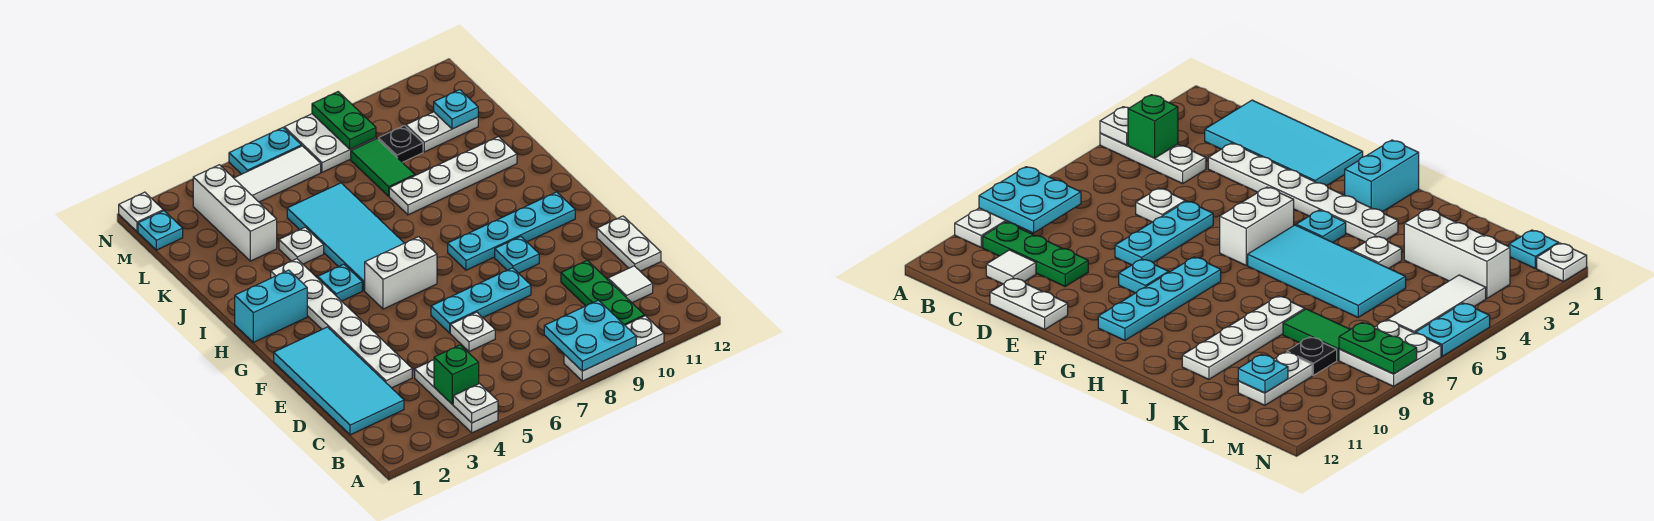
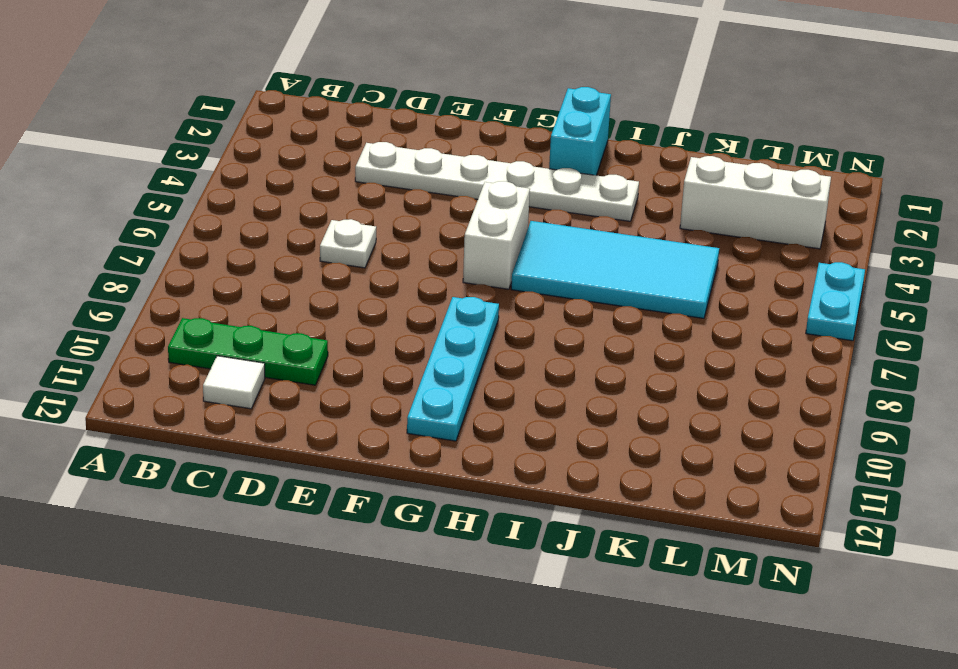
none -> white 1x3 plate [415,360,498,433]
none -> white 1x3 plate [564,316,664,381]
none -> cyan 2x4 tile [274,327,404,435]
none -> white 1x2 plate [597,216,661,271]

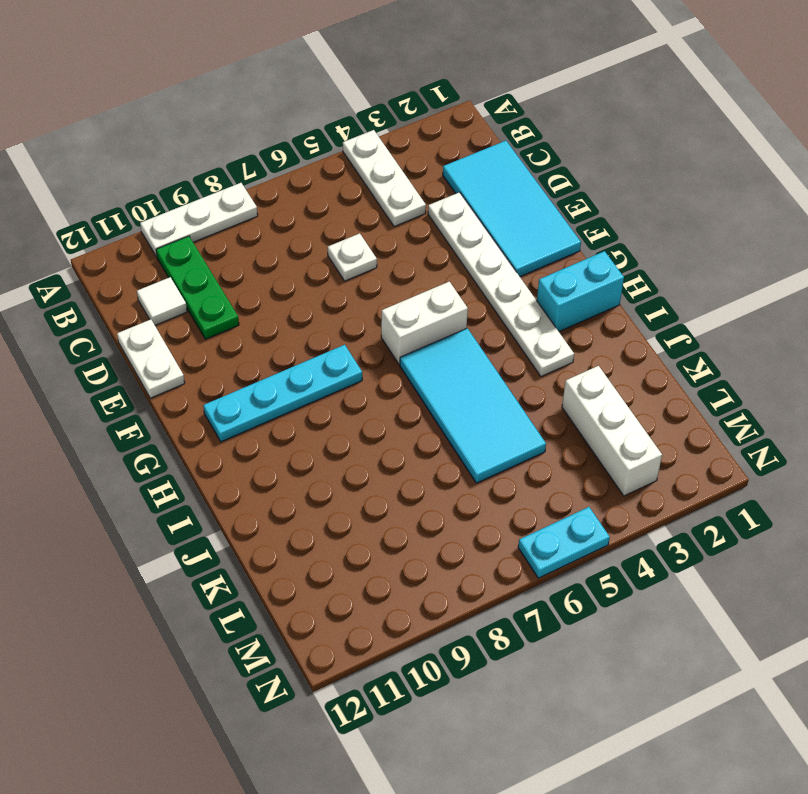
none -> cyan 1x3 plate [431,268,531,333]
none -> cyan 1x1 plate [495,236,539,273]
none -> cyan 1x1 plate [318,264,362,301]
none -> white 1x1 plate [279,227,324,264]

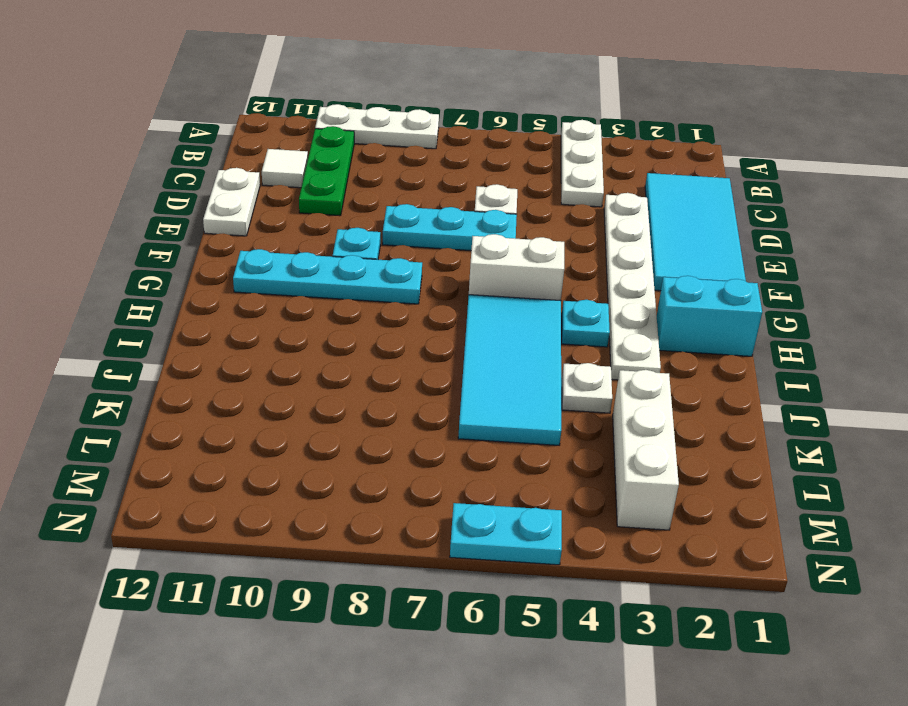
none -> white 1x4 plate [389,137,517,215]
none -> green 1x2 tile [351,139,415,196]
none -> black 1x1 plate [378,126,423,162]
none -> white 1x2 plate [406,112,478,152]

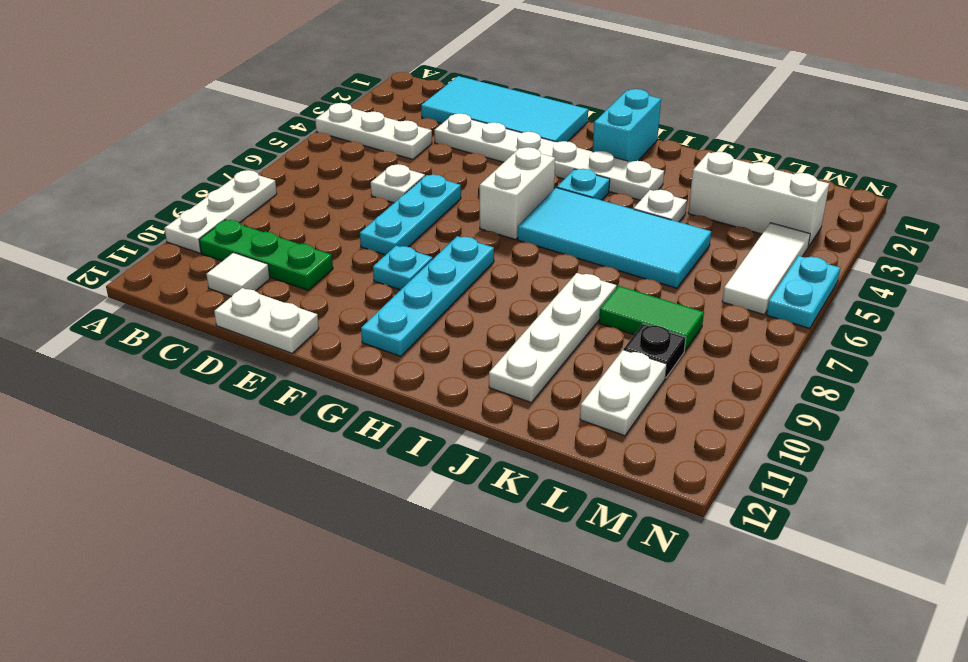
none -> cyan 1x1 plate [138,211,183,250]
none -> white 2x2 plate [284,114,376,172]
none -> white 1x1 plate [119,192,163,232]
none -> white 1x1 plate [453,384,498,423]

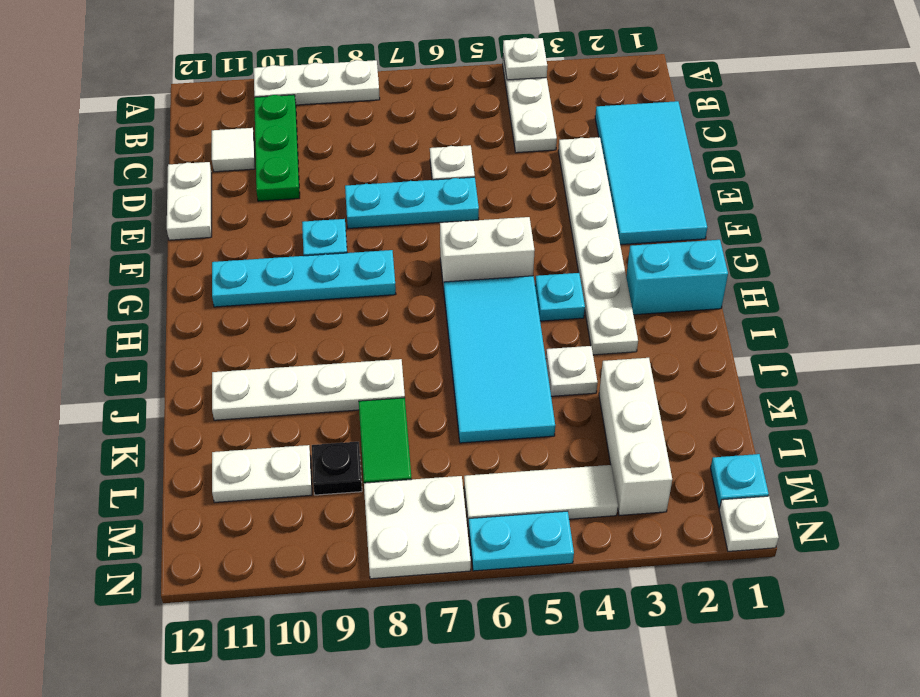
none -> cyan 2x2 plate [544,300,636,371]
none -> green 1x1 brick [434,345,479,404]
none -> cyan 1x1 plate [434,90,478,129]
none -> green 1x2 plate [312,92,376,149]

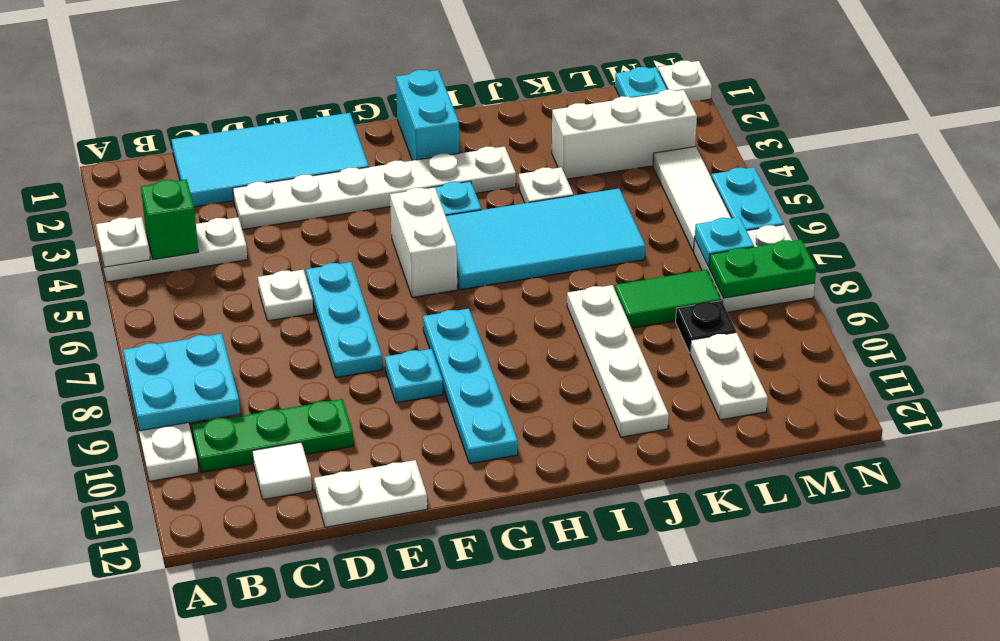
cyan 1x1 plate [695,217,754,267] -> cyan 1x1 plate moved to [434,90,478,129]

